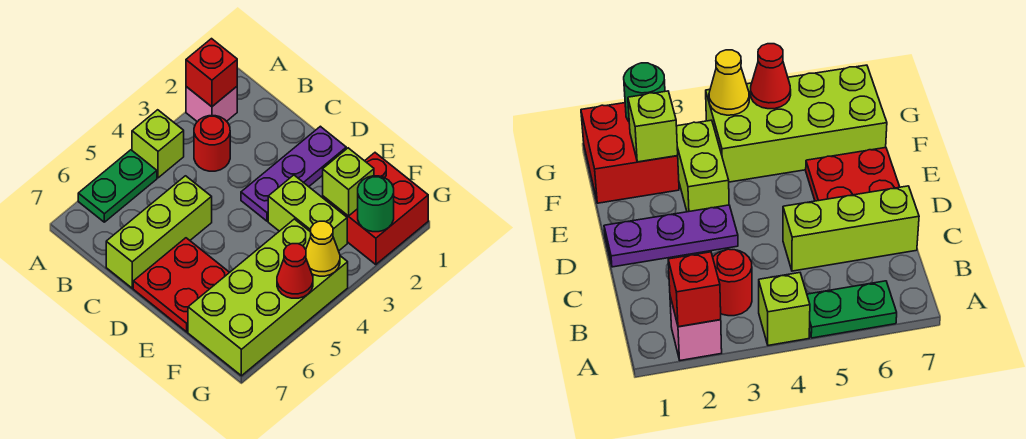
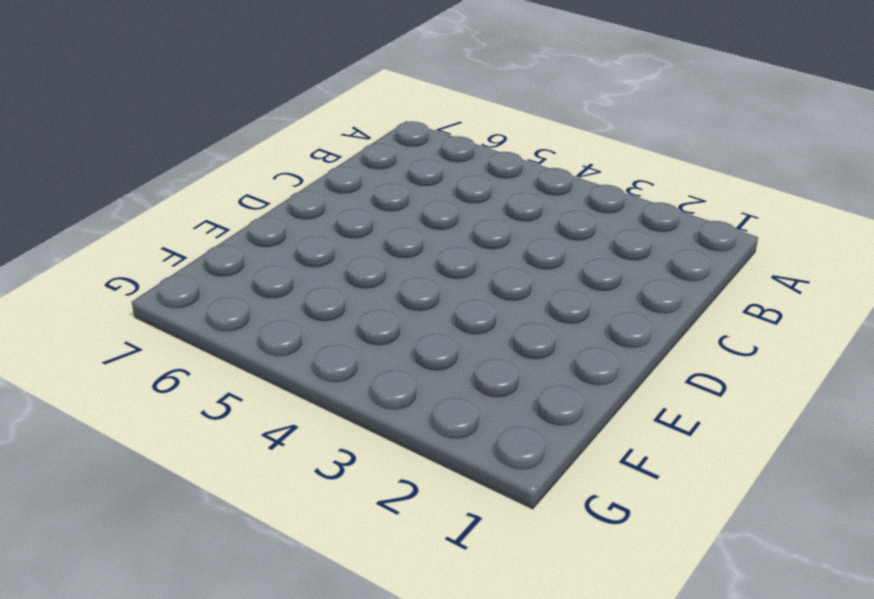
none -> pink 1x1 brick [186,87,237,122]
none -> lime 1x1 brick [132,110,184,178]
none -> green 1x2 plate [78,150,157,222]

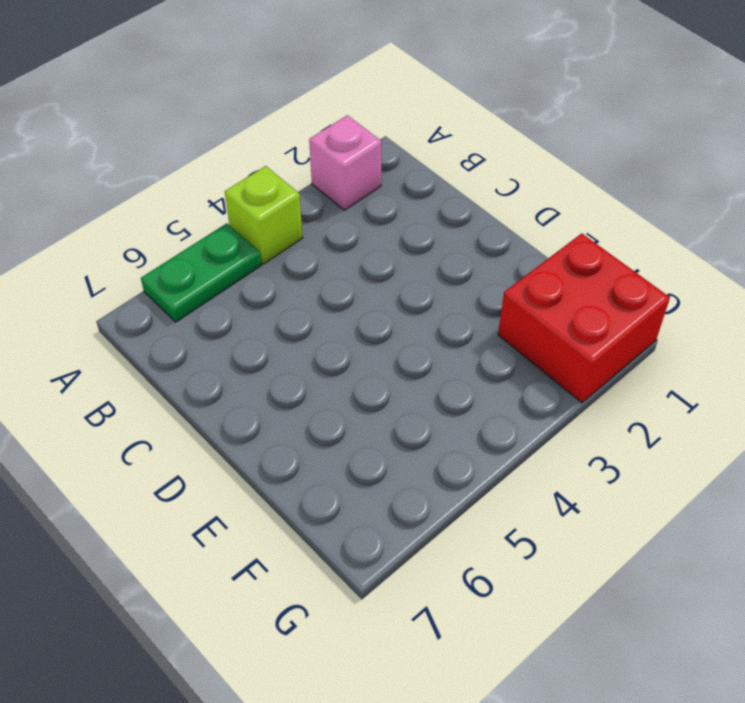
none -> red 1x1 round brick [194,116,230,171]
none -> lime 1x3 brick [106,176,212,288]
none -> purple 1x3 plate [241,126,346,221]

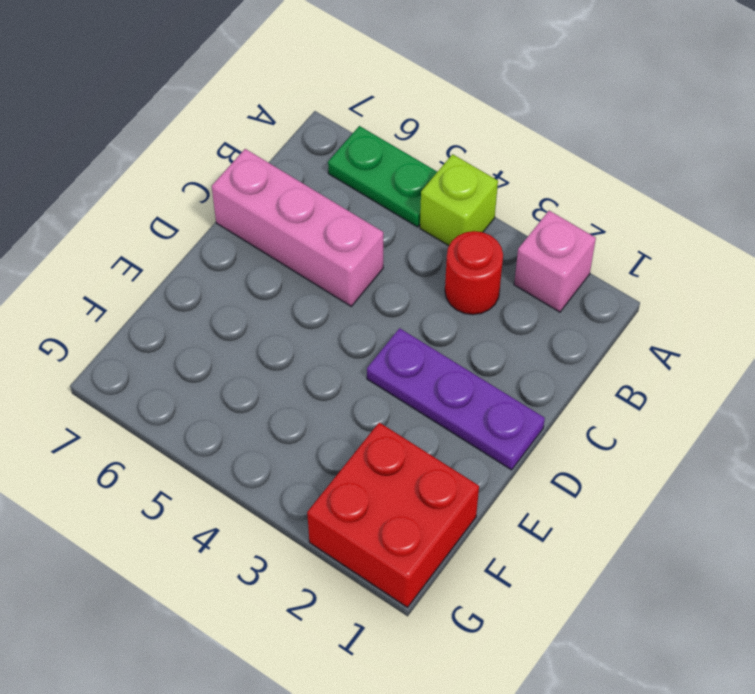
pink 1x3 brick [212,149,383,306] -> lime 1x3 brick [106,176,212,288]
none -> red 2x2 plate [133,238,230,332]
none -> lime 1x2 brick [268,175,347,251]
none -> lime 2x4 brick [188,219,348,376]

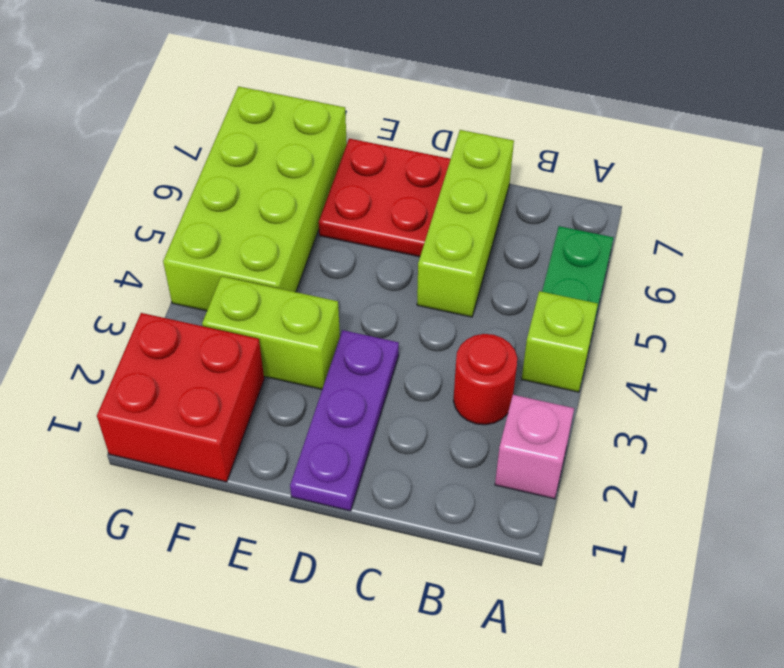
none -> red 1x1 brick [186,39,237,107]
none -> lime 1x1 brick [323,148,374,216]
none -> green 1x1 round brick [358,176,394,232]

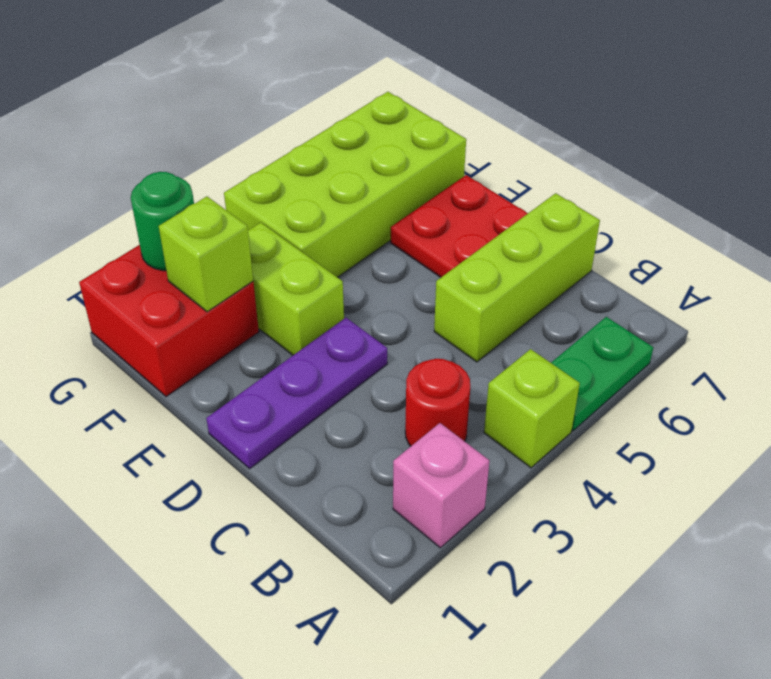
none -> red 1x1 brick [186,39,237,107]
none -> yellow 1x1 cone [306,221,340,276]
none -> red 1x1 cone [277,244,313,298]

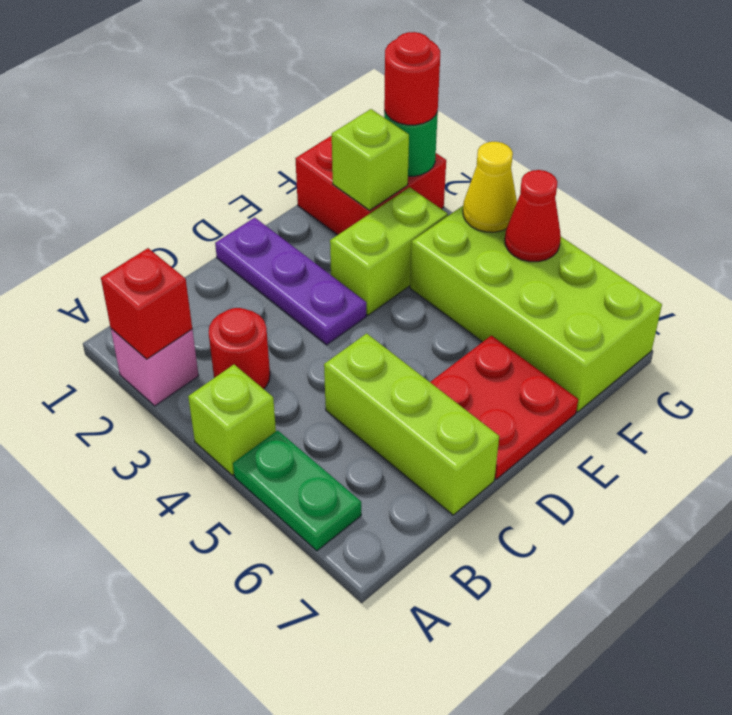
red 1x1 round brick [384,32,440,125] -> none

